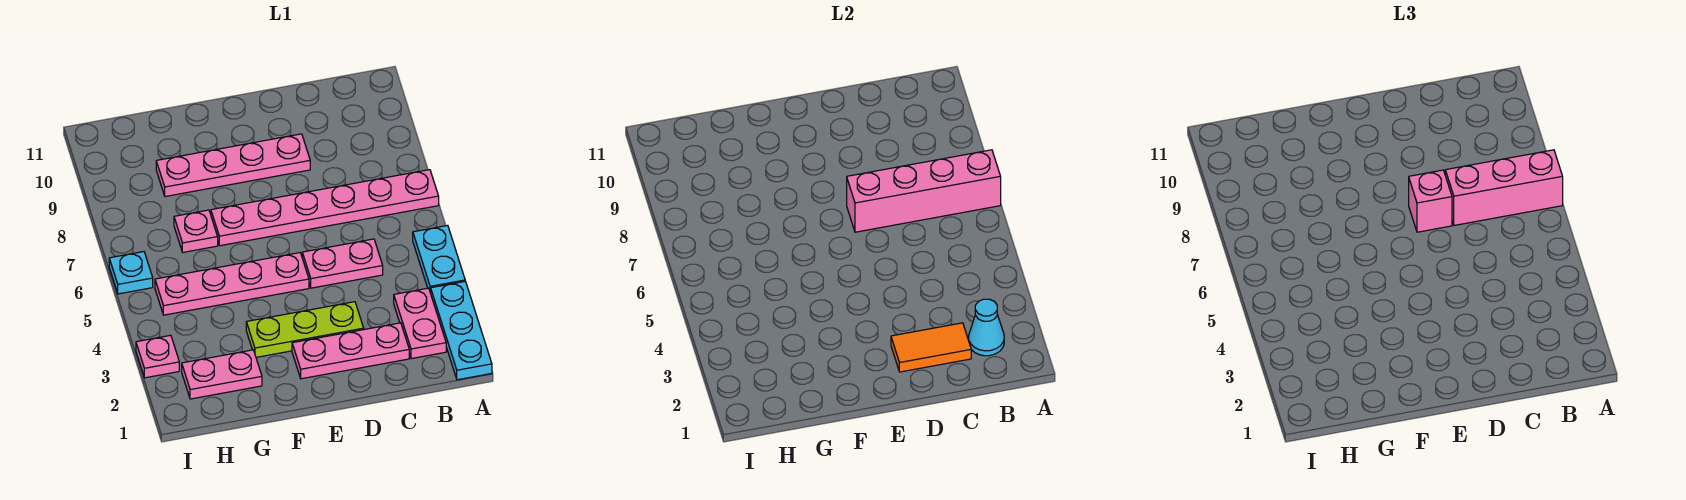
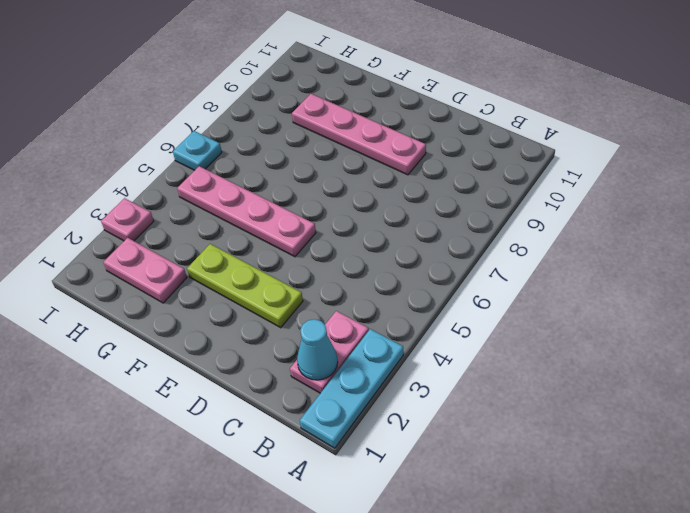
none -> cyan 1x2 plate [413,225,465,293]
none -> pink 1x6 plate [211,170,439,246]
none -> pink 1x3 plate [292,323,409,379]

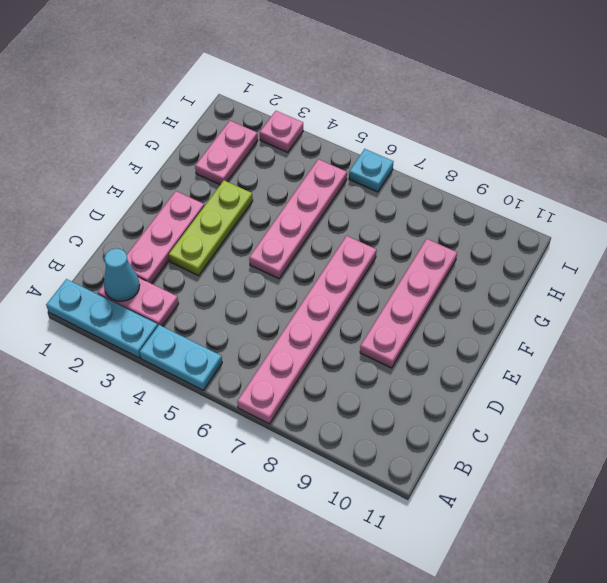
none -> pink 1x2 plate [302,239,383,288]
none -> pink 1x1 plate [174,210,218,252]
none -> pink 1x4 brick [847,150,1001,232]

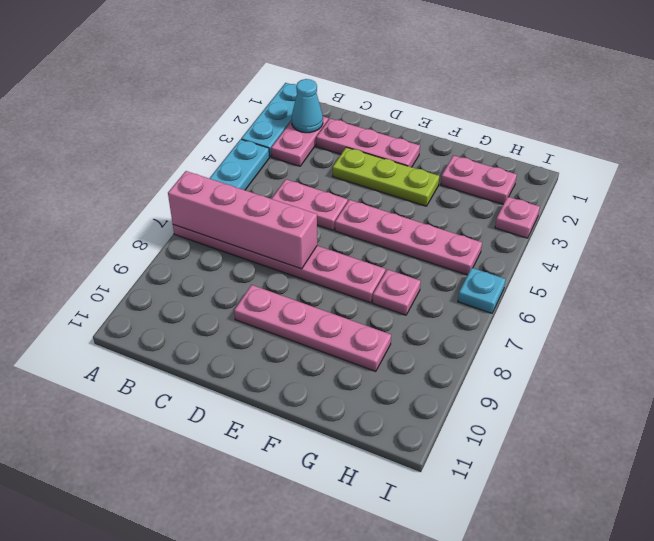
none -> orange 1x2 tile [891,323,971,372]
none -> pink 1x3 brick [1445,150,1563,225]
none -> pink 1x1 brick [1409,170,1452,232]

